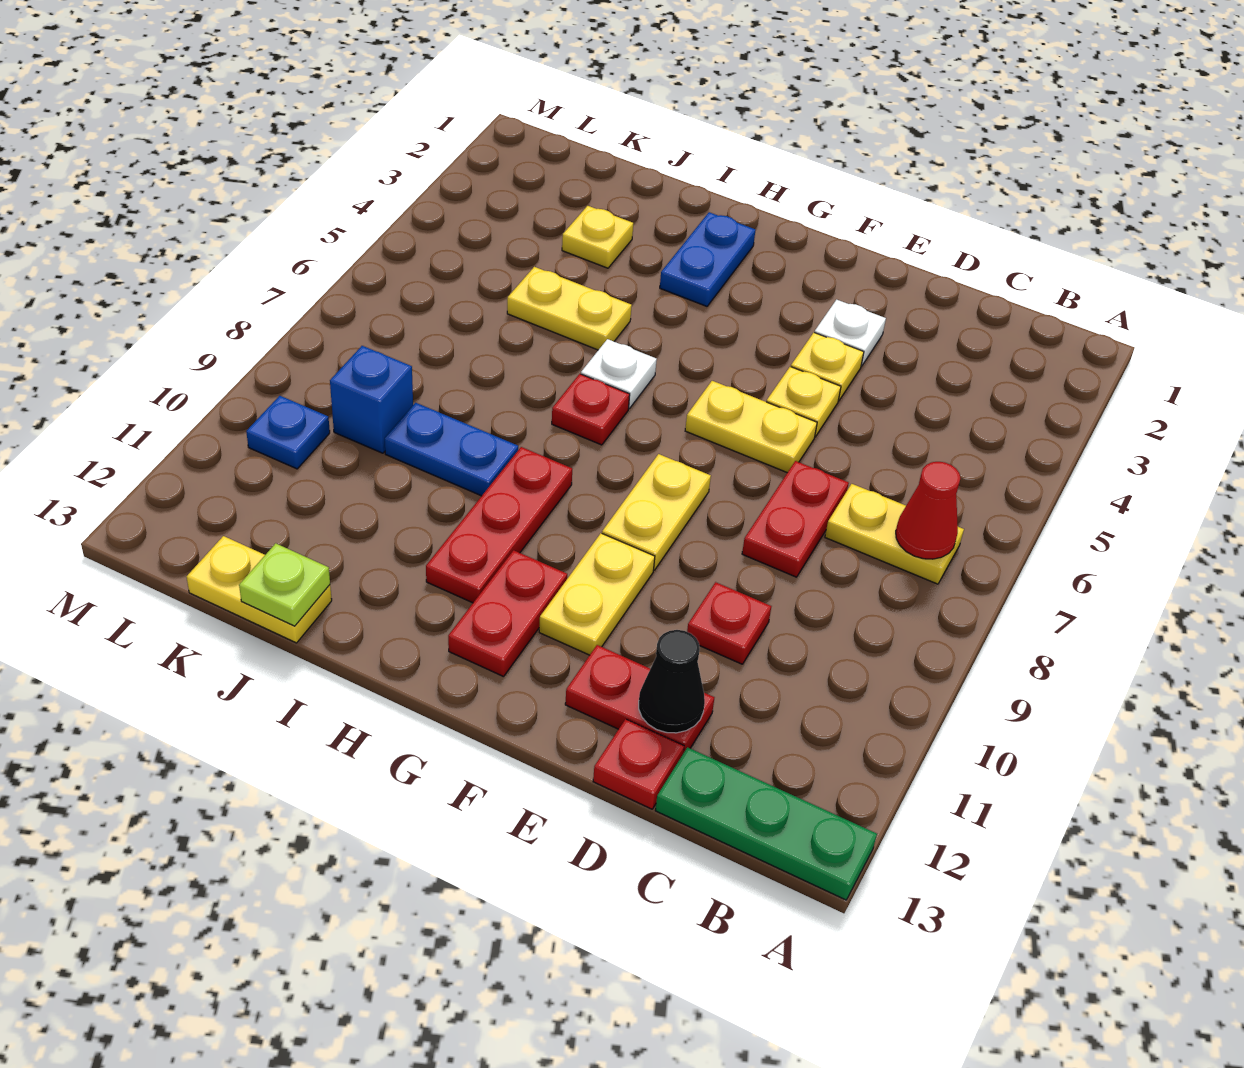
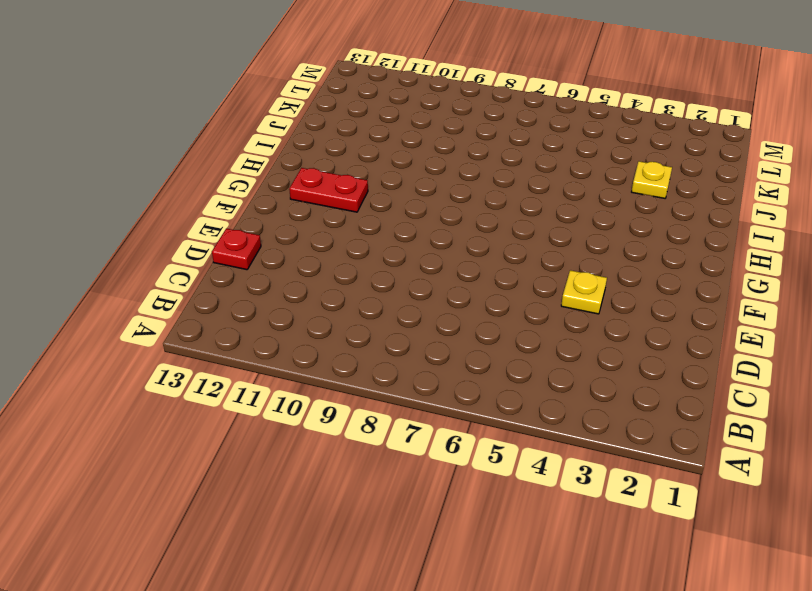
none -> green 1x3 plate [655,747,877,900]
none -> yellow 1x2 plate [825,484,964,584]
none -> red 1x2 plate [742,461,849,577]

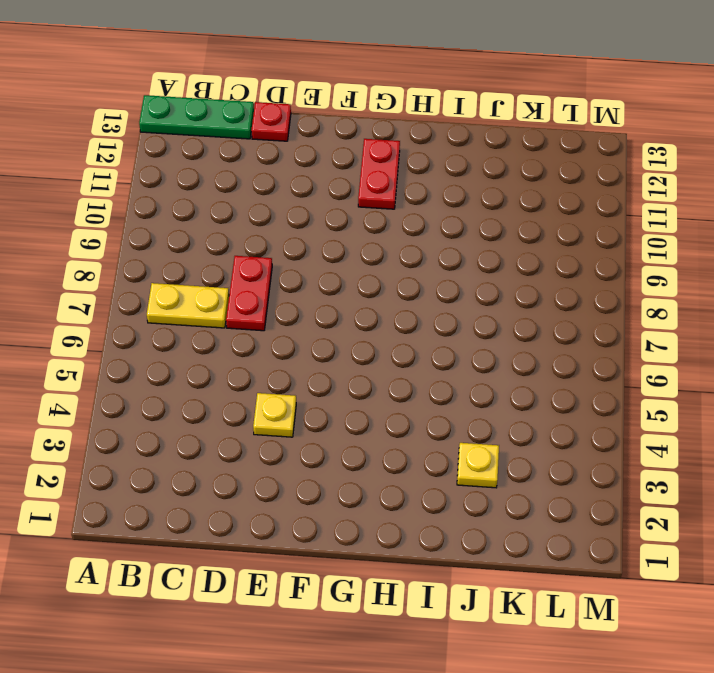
none -> red 1x1 plate [687,582,771,664]
none -> red 1x2 plate [565,645,714,753]
none -> white 1x1 plate [814,300,886,366]

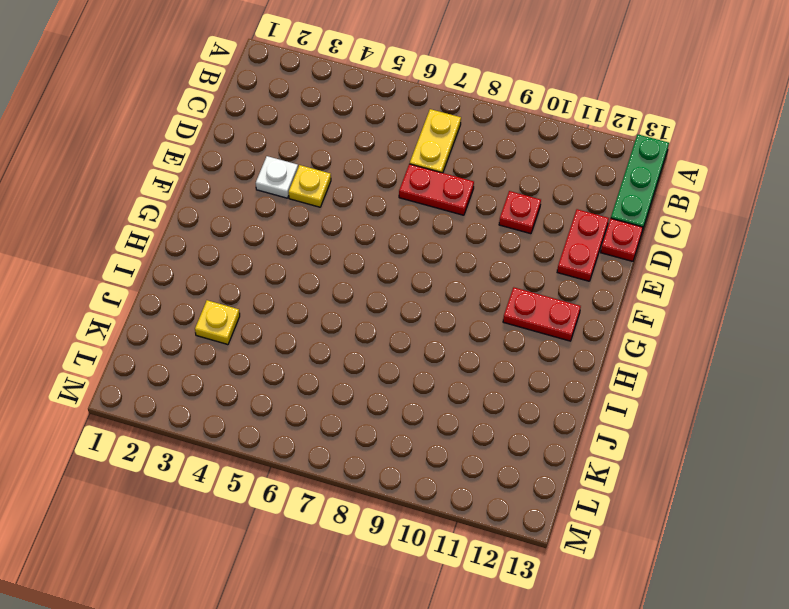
none -> yellow 1x1 plate [766,367,841,437]
none -> yellow 1x2 plate [685,381,817,473]
none -> yellow 1x2 plate [602,454,711,570]

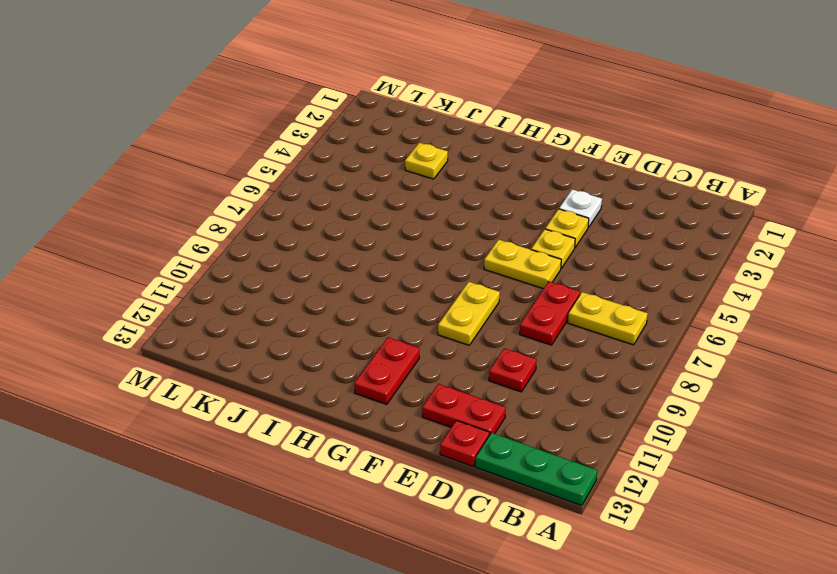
none -> yellow 1x2 plate [539,533,655,655]
none -> blue 1x2 plate [660,212,755,306]
none -> white 1x1 plate [581,339,657,408]

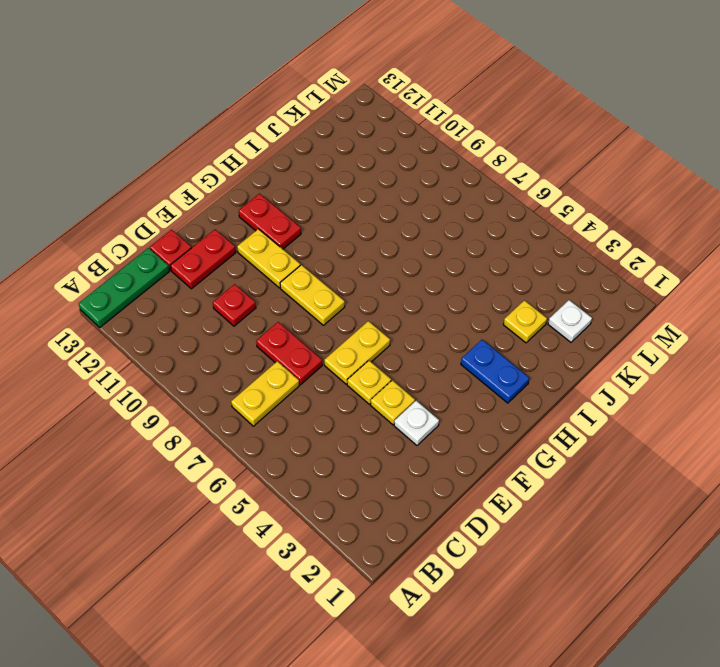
white 1x1 plate [548,300,592,342] -> white 1x1 plate moved to [581,339,657,408]
none -> red 1x1 plate [552,374,630,445]
none -> red 1x3 plate [426,447,572,603]
none -> yellow 1x2 plate [507,267,632,350]

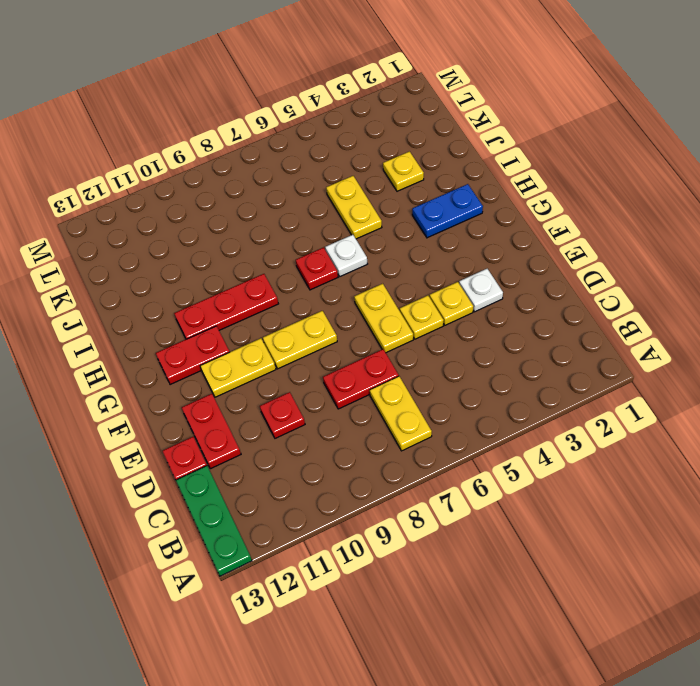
none -> blue 1x2 plate [385,403,518,496]
none -> yellow 1x2 plate [187,536,332,643]
none -> blue 1x1 brick [330,346,413,453]

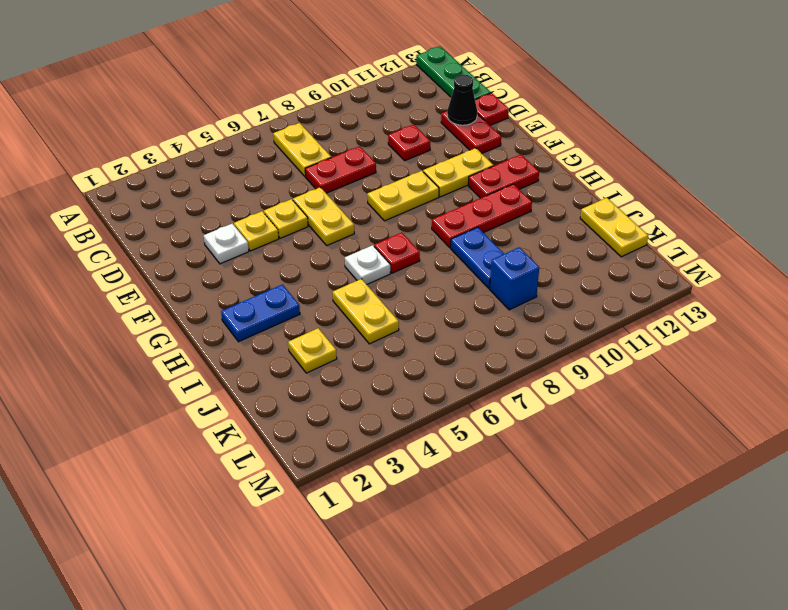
none -> blue 1x1 plate [246,396,330,469]
none -> red 1x1 cone [896,462,961,559]
none -> lime 1x1 plate [239,543,330,626]

